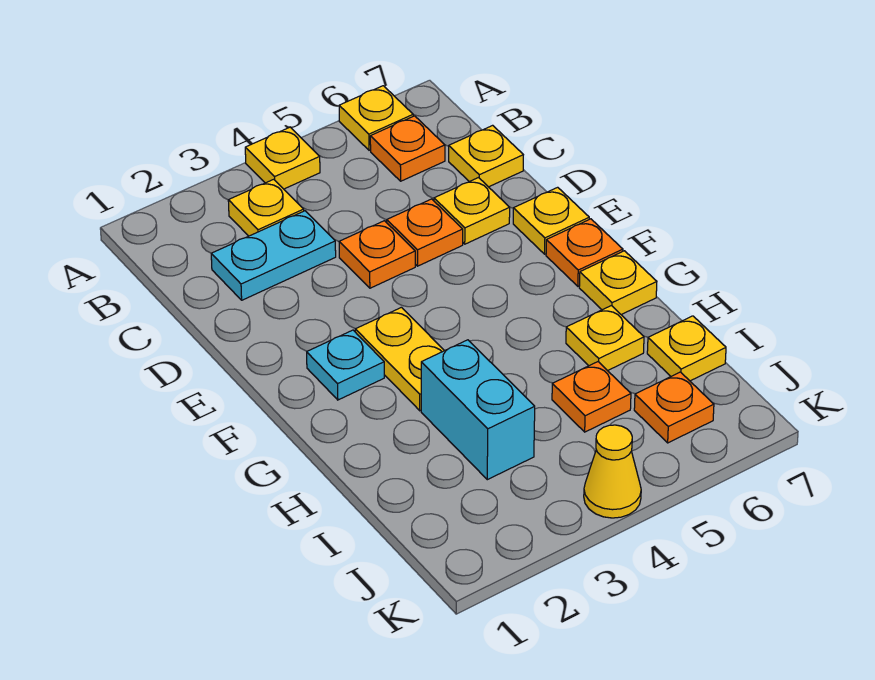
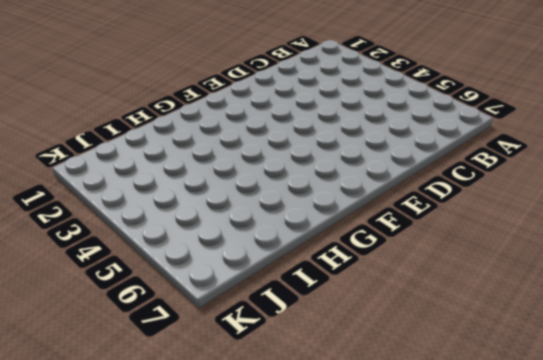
none -> yellow 1x1 plate [245,127,320,189]
none -> yellow 1x1 plate [339,86,413,150]
none -> yellow 1x1 plate [228,179,304,236]

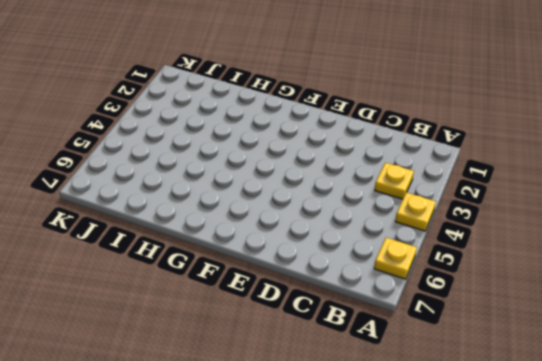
none -> orange 1x1 plate [370,116,445,181]
none -> cyan 1x2 plate [211,211,336,300]
none -> yellow 1x1 plate [449,125,523,187]

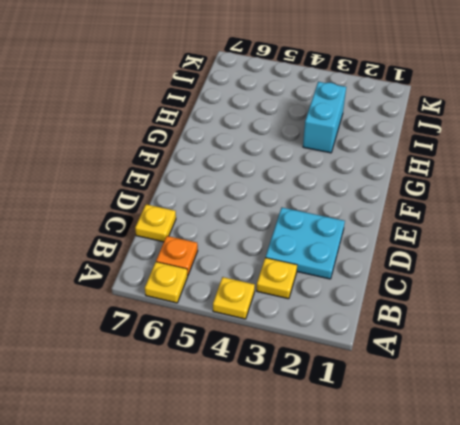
cyan 2x2 plate [266,208,345,279] -> cyan 1x2 plate [211,211,336,300]
none -> orange 1x1 plate [339,221,415,288]
none -> orange 1x1 plate [387,199,463,266]
none -> yellow 1x1 plate [434,178,510,244]

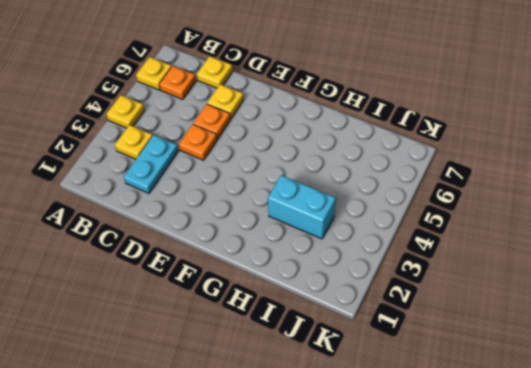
none -> yellow 1x1 plate [513,187,589,254]
none -> cyan 1x1 plate [307,330,384,400]
none -> yellow 1x2 plate [355,307,444,411]

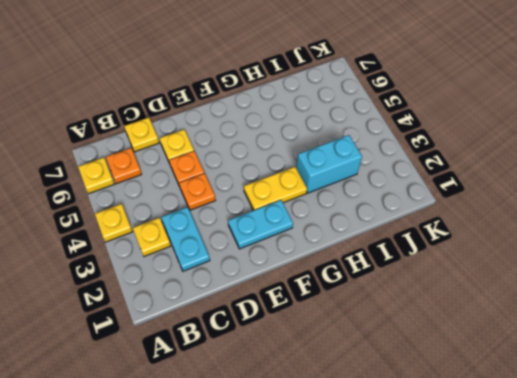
cyan 1x2 plate [228,200,293,249] -> cyan 1x1 plate [307,330,384,400]
none -> yellow 1x1 plate [513,187,589,254]
none -> orange 1x1 plate [546,219,623,286]
none -> yellow 1x1 plate [579,251,657,315]

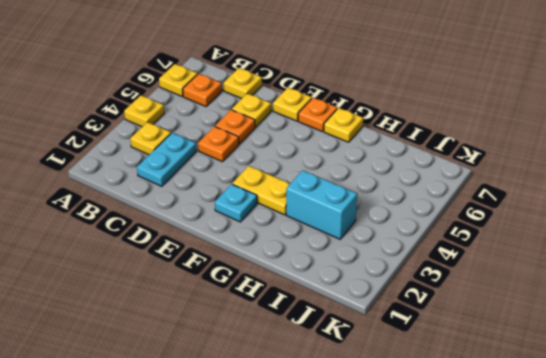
none -> yellow 1x1 plate [566,306,644,371]
none -> orange 1x1 plate [552,362,631,432]
none -> yellow 1x1 plate [647,316,726,381]

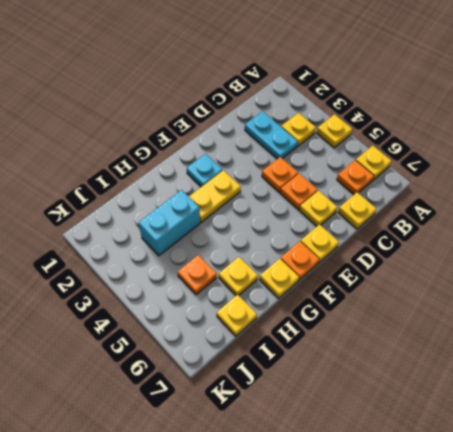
none -> orange 1x1 plate [634,372,714,443]
none -> yellow 1x1 cone [584,425,641,518]

